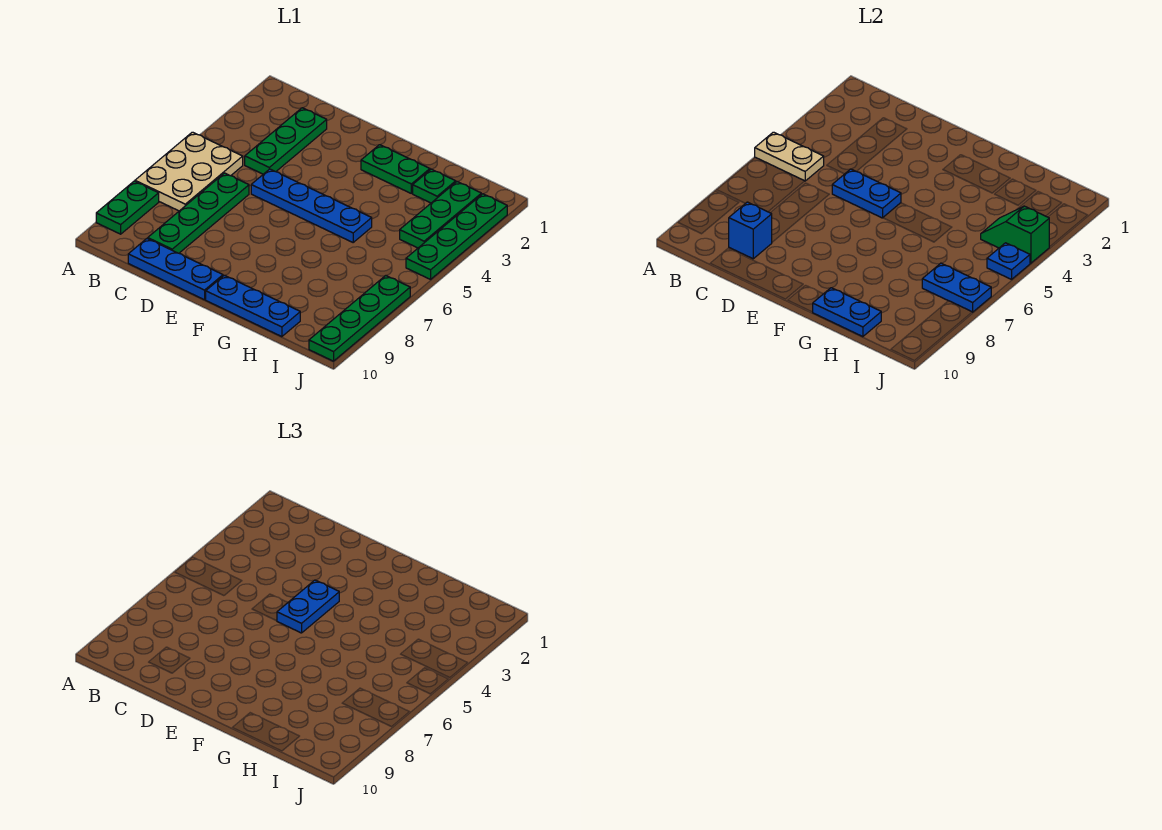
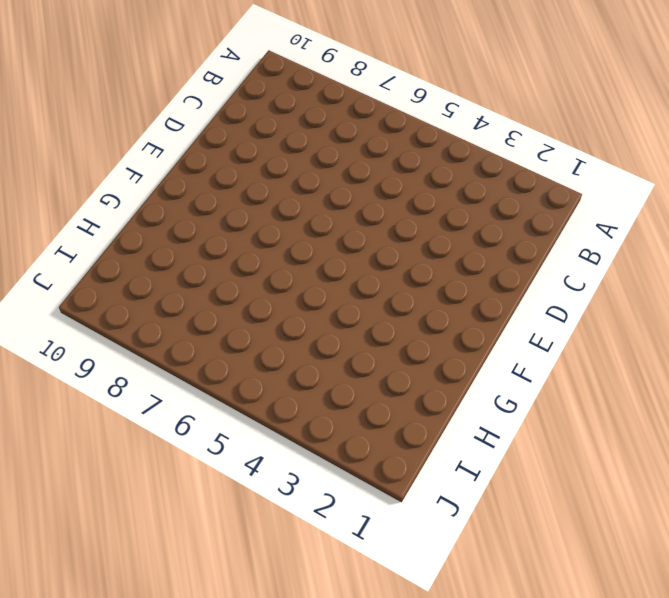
none -> tan 2x3 plate [135,132,243,211]
none -> green 1x2 plate [96,181,159,234]
none -> green 1x3 plate [245,108,327,174]

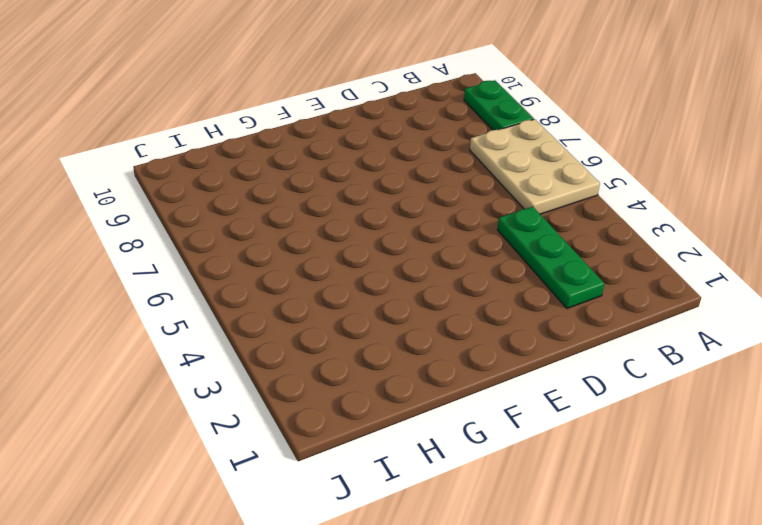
none -> green 1x4 plate [148,173,249,253]
none -> blue 1x3 plate [128,239,223,300]
none -> blue 1x4 plate [251,169,372,242]

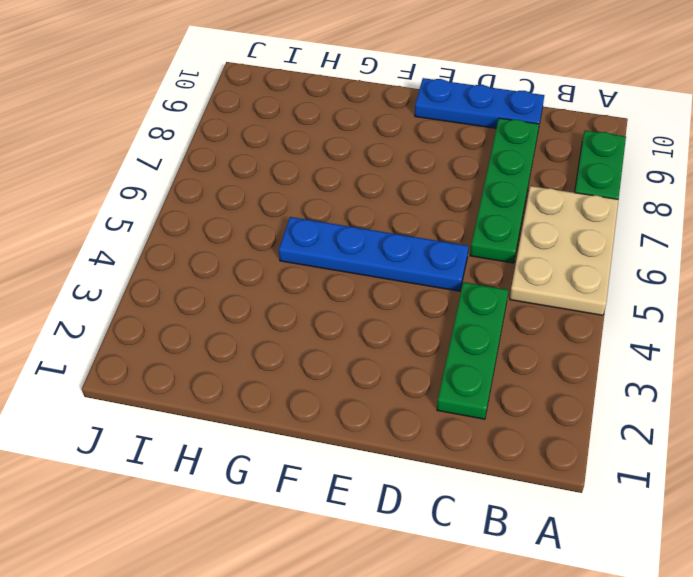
none -> green 1x2 plate [361,145,430,193]
none -> blue 1x3 plate [206,275,300,337]
none -> green 1x1 plate [413,169,456,203]

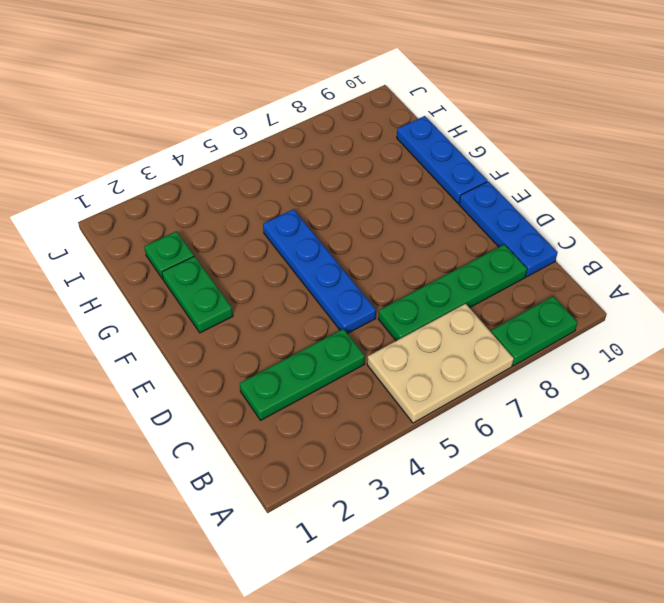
none -> green 1x3 plate [400,182,481,248]
none -> green 1x4 plate [406,194,507,279]
none -> green 1x4 plate [309,276,410,361]

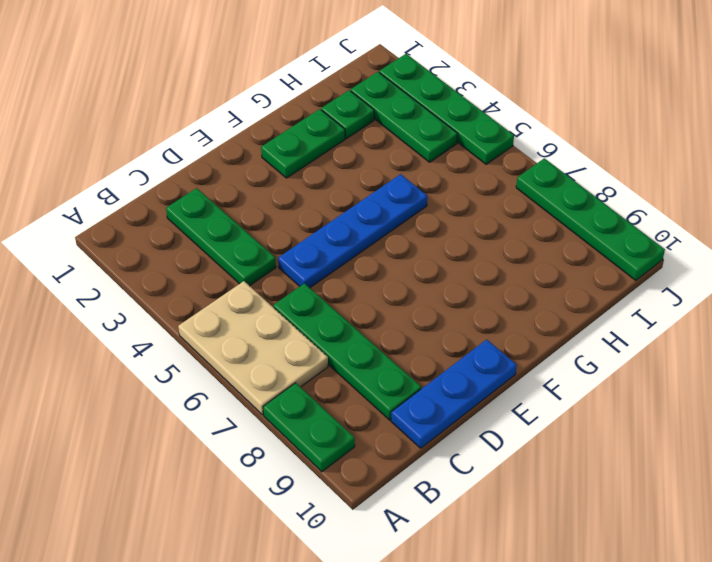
none -> blue 1x3 plate [206,275,300,337]
none -> tan 1x2 plate [755,132,824,181]
none -> blue 1x1 brick [729,202,772,259]

